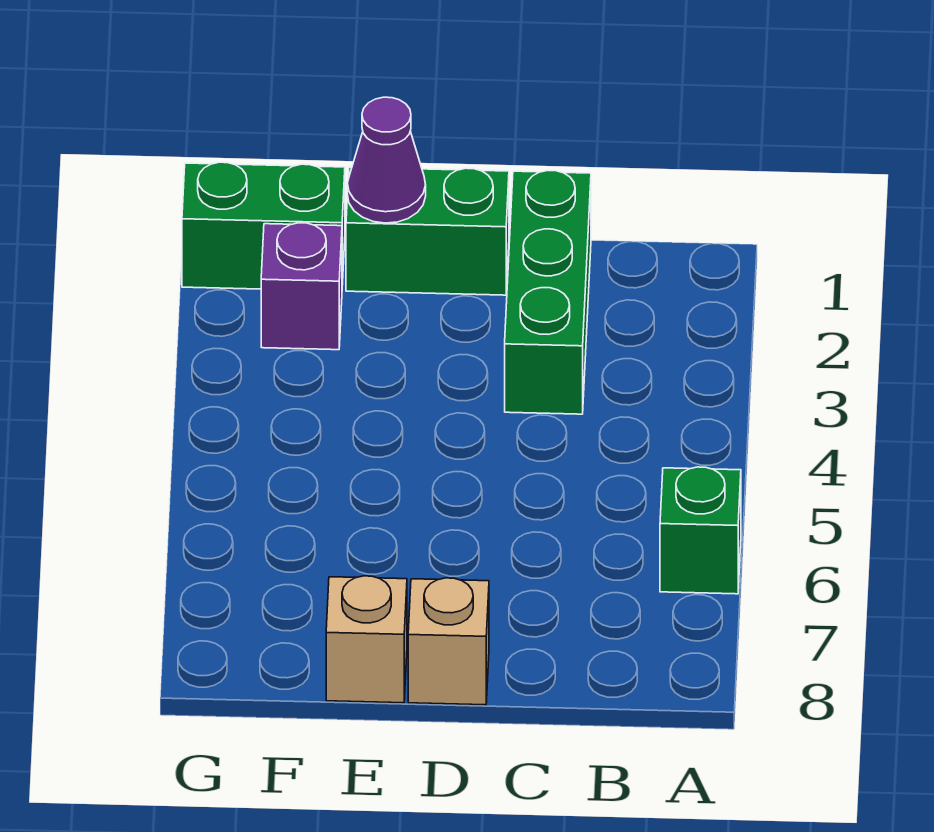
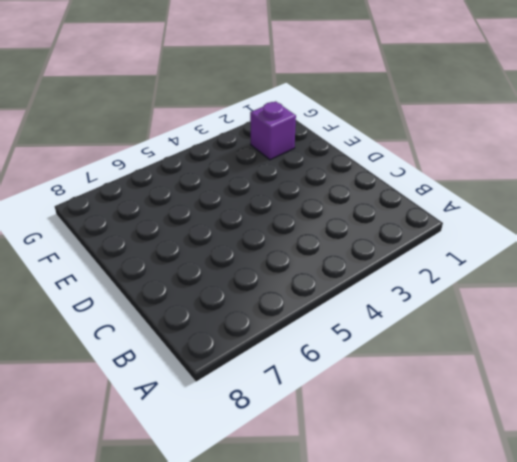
none -> green 1x1 brick [660,467,741,594]
none -> green 1x3 brick [505,170,591,414]

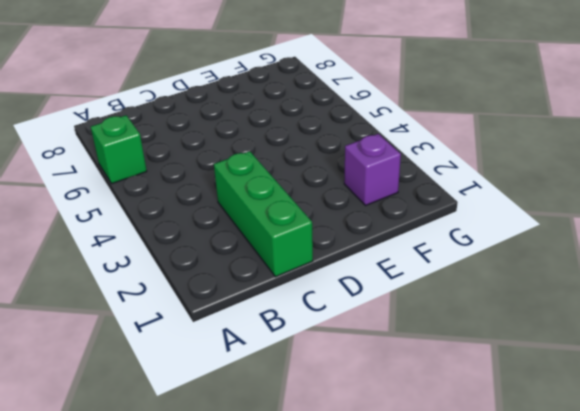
none -> green 1x2 brick [346,167,509,295]
none -> tan 1x1 brick [408,578,489,705]

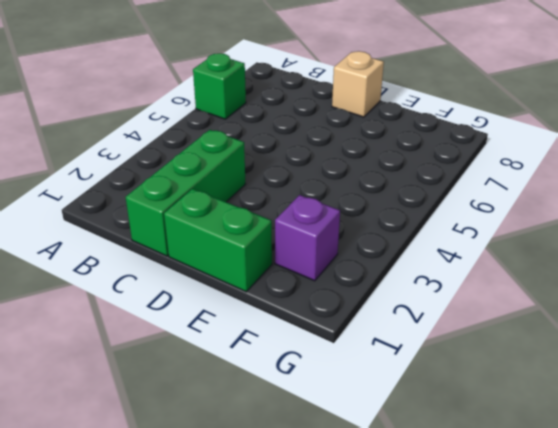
none -> tan 1x1 brick [326,576,407,703]
none -> green 1x2 brick [182,162,345,289]

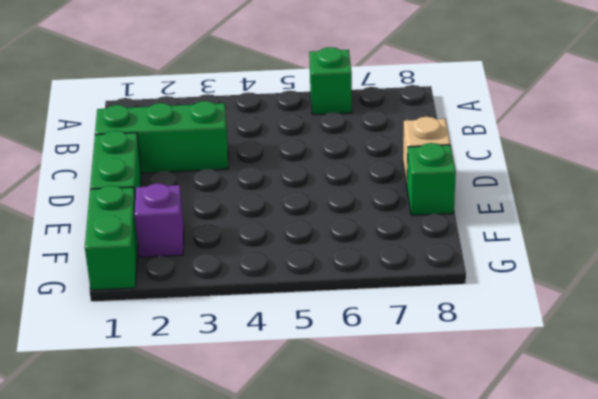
green 1x1 brick [407,143,456,215] -> tan 1x1 brick [326,576,407,703]
none -> purple 1x1 cone [347,97,426,223]

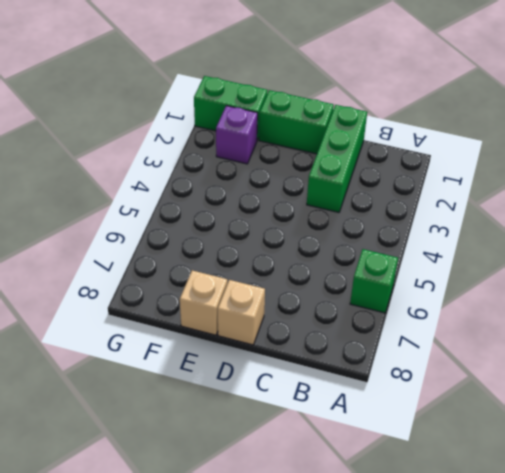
none -> purple 1x1 cone [347,97,426,223]

